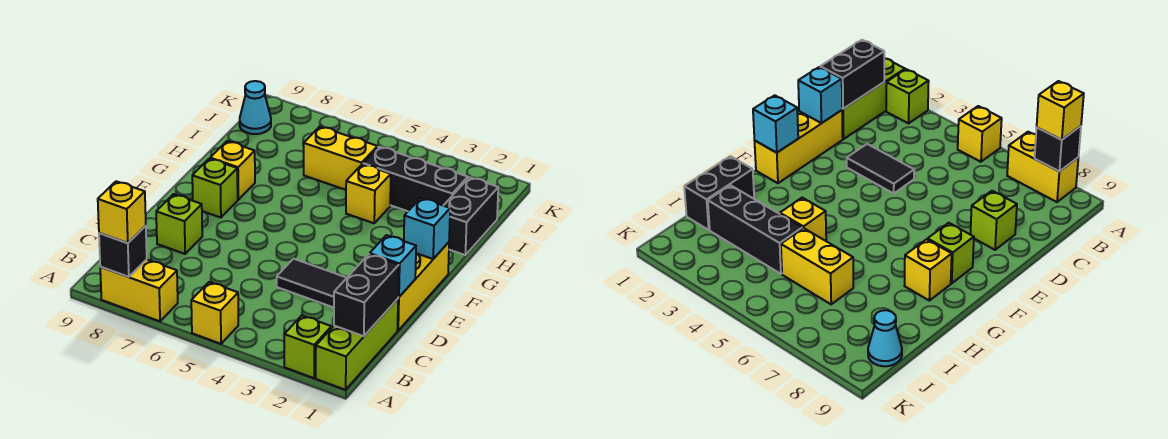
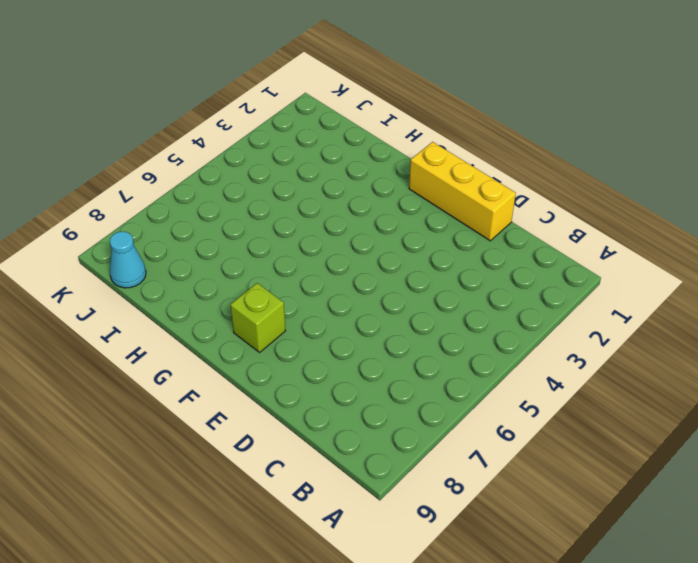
none -> lime 1x3 brick [316,299,398,390]
none -> lime 1x1 brick [284,316,331,378]
none -> yellow 1x1 brick [191,282,238,344]

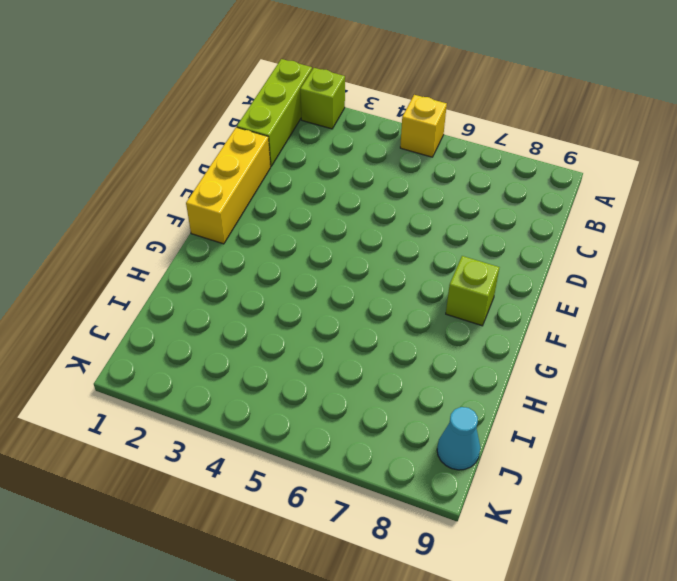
none -> yellow 1x2 brick [100,259,178,321]
none -> black 1x2 tile [277,259,347,307]
none -> lime 1x1 brick [156,194,202,254]

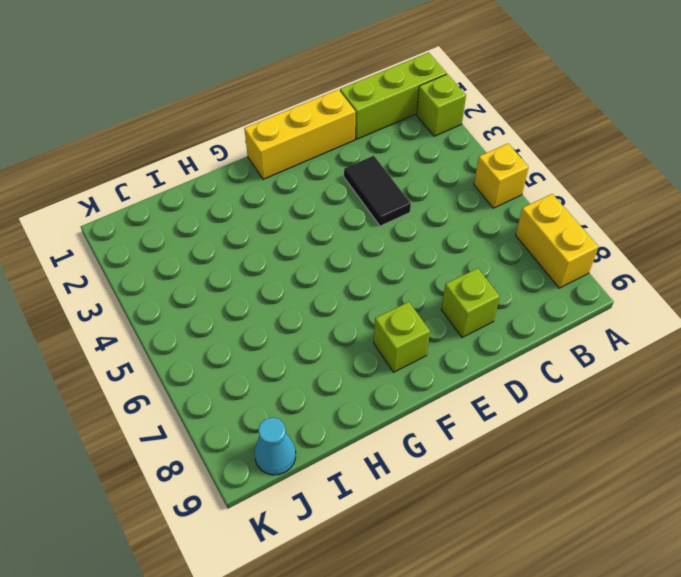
none -> yellow 1x1 brick [210,141,255,200]
none -> black 1x2 brick [443,177,498,255]
none -> yellow 1x1 brick [346,164,391,223]

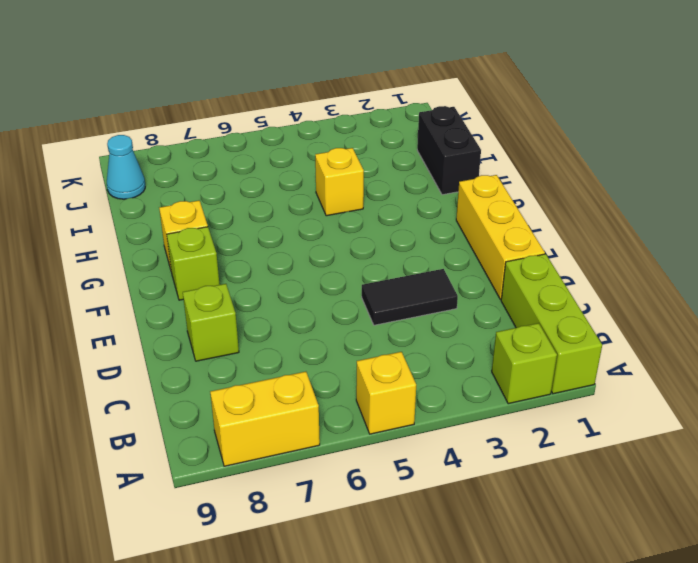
none -> black 1x3 brick [363,147,468,211]
none -> yellow 1x2 brick [304,127,378,190]
none -> black 1x1 brick [99,226,147,277]

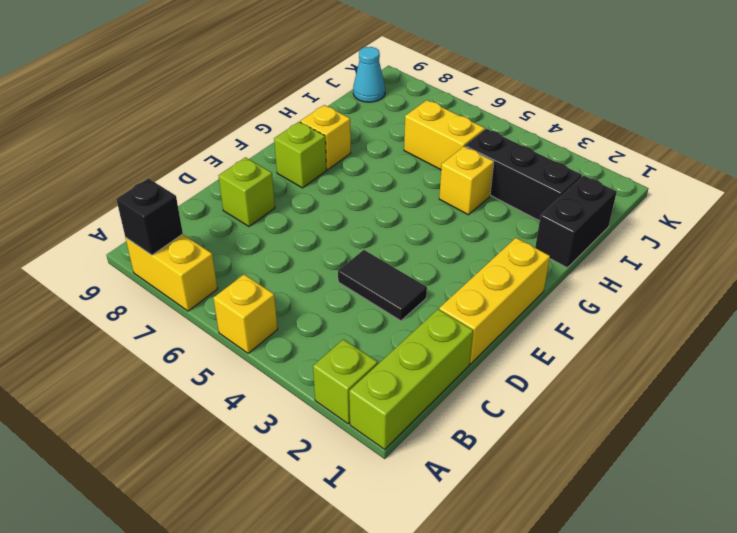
none -> black 1x2 brick [334,254,399,336]
none -> cyan 1x1 brick [370,235,416,297]
none -> cyan 1x1 brick [404,198,450,259]

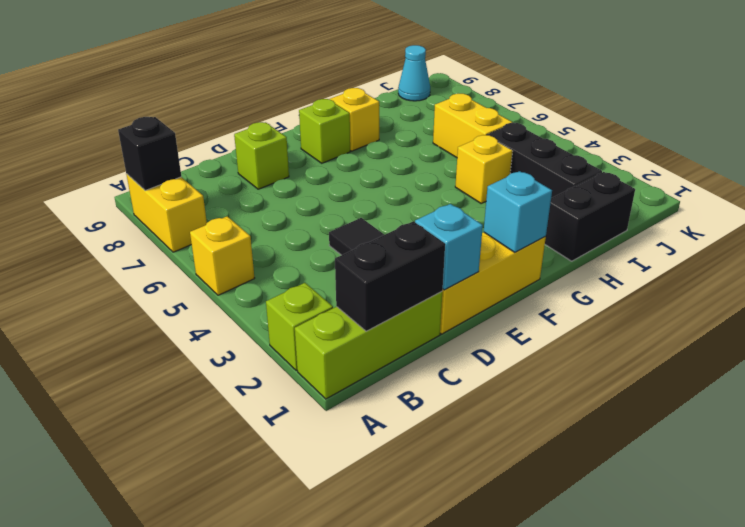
none -> yellow 1x1 brick [98,181,146,243]

